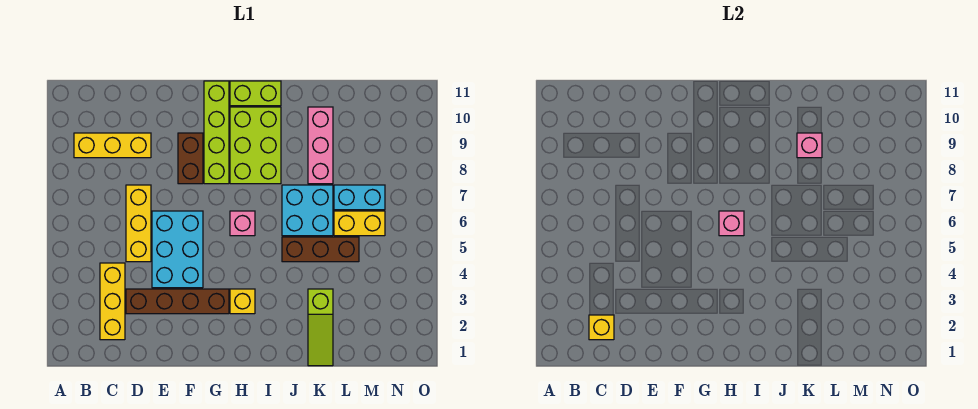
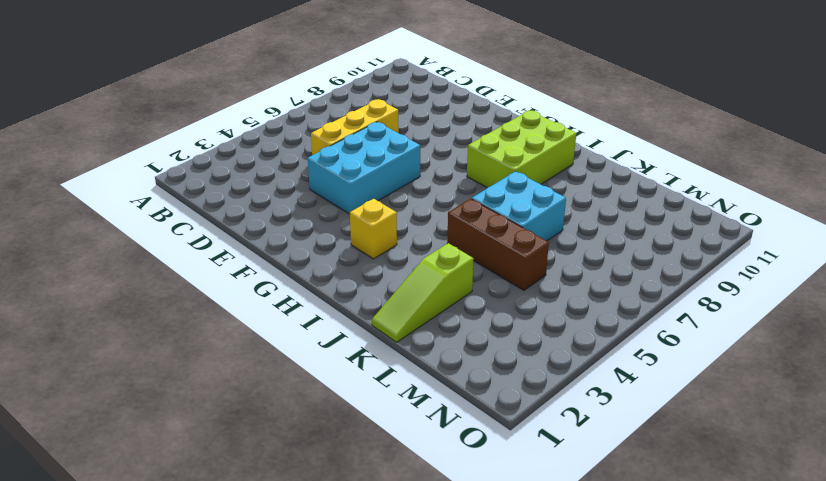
none -> yellow 1x3 brick [74,133,151,158]
none -> yellow 1x3 brick [100,263,125,340]
none -> brown 1x4 brick [126,289,229,314]

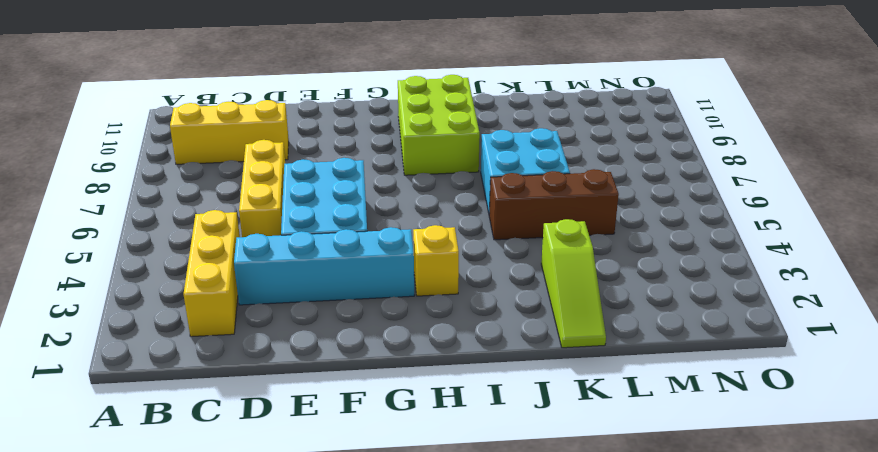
cyan 1x4 brick [234,227,414,305] -> brown 1x4 brick [126,289,229,314]
none -> brown 1x2 brick [178,133,203,184]
none -> lime 1x4 brick [204,81,229,184]
none -> pink 1x1 brick [230,211,255,236]

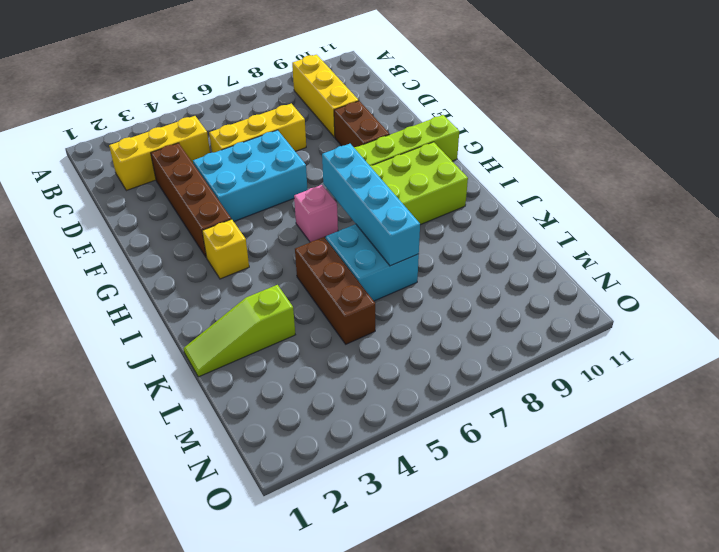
brown 1x2 brick [334,101,390,147] -> brown 1x2 brick turned to [178,133,203,184]
cyan 1x4 brick [322,144,420,266] -> none
none -> lime 1x2 brick [230,81,281,106]
none -> pink 1x3 brick [308,107,333,184]
none -> yellow 1x2 brick [334,211,385,236]

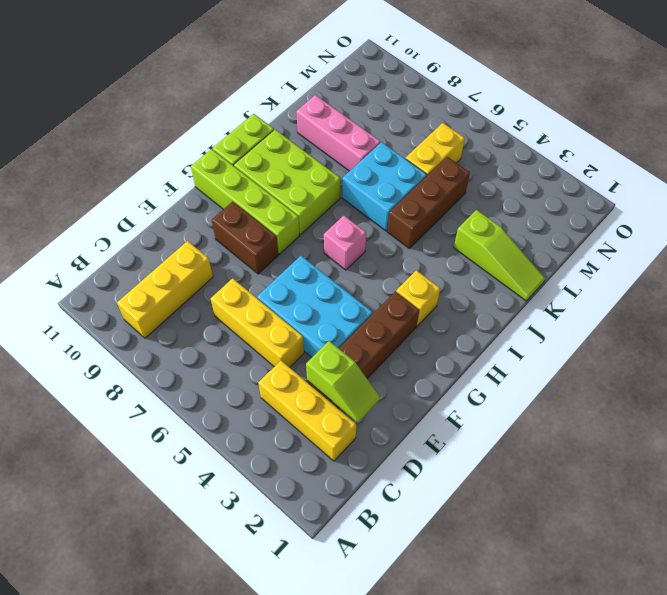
lime 1x2 slope [306,341,380,423] -> none
none -> cyan 1x2 brick [334,185,385,210]
none -> yellow 1x1 brick [589,315,614,340]
none -> pink 1x1 brick [719,211,744,236]

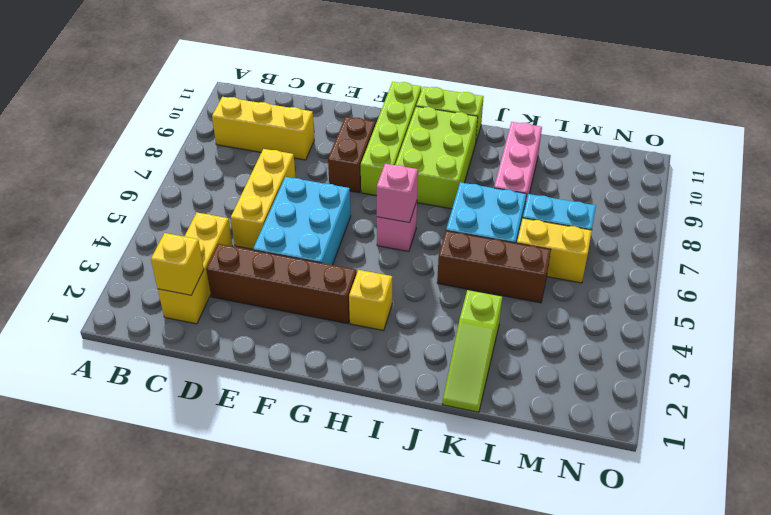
none -> pink 1x1 brick [797,133,822,158]

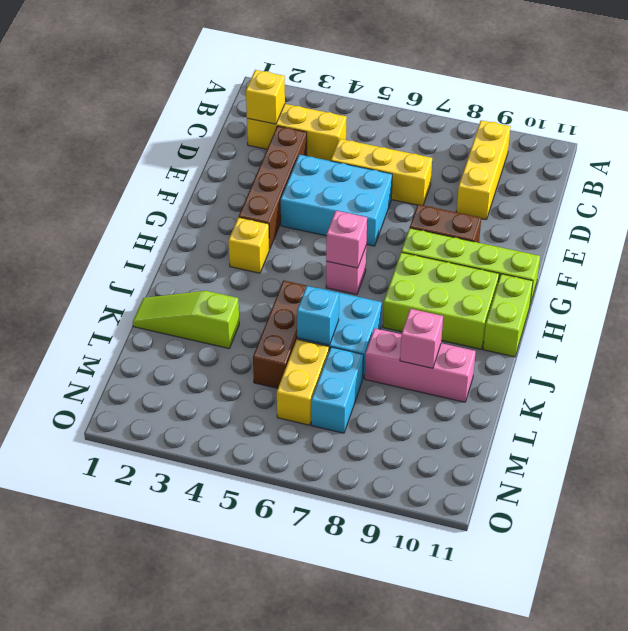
cyan 1x1 brick [297,286,339,345] -> none

